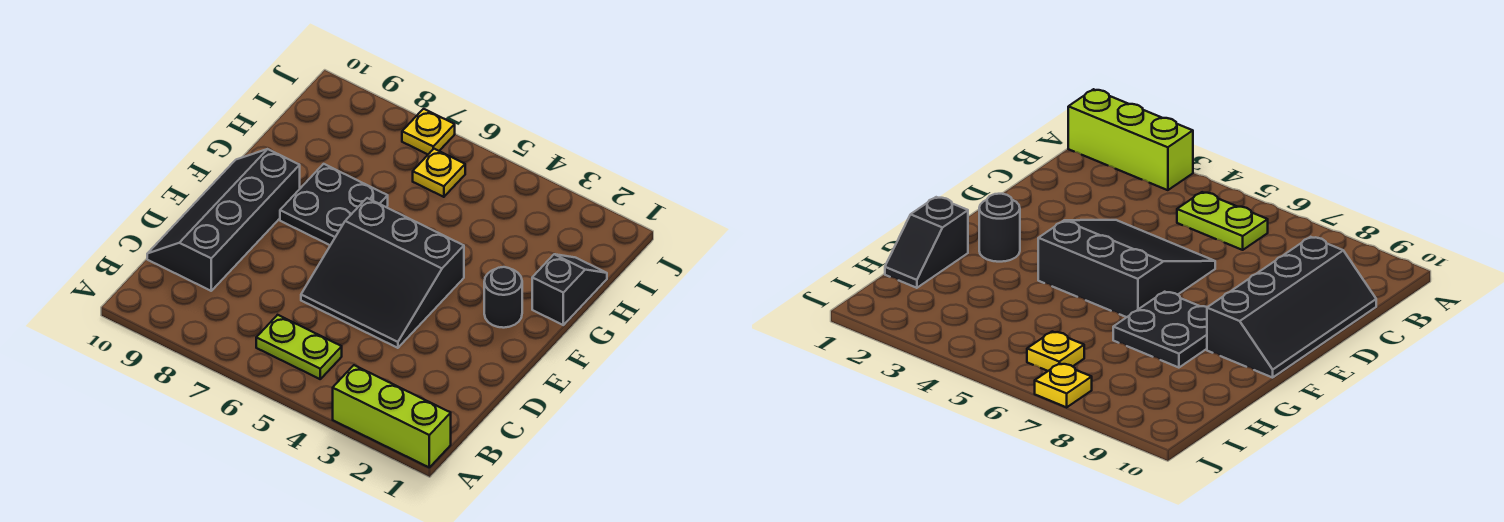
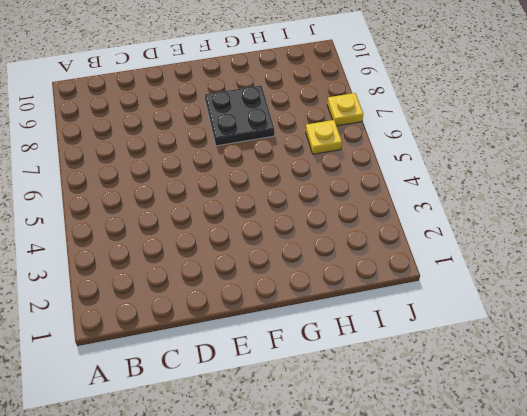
none -> lime 1x3 brick [333,365,451,467]
none -> lime 1x2 plate [256,315,342,379]

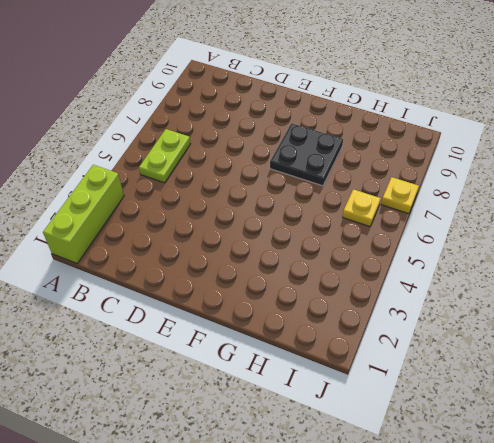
none -> black 2x4 slope [147,149,300,291]
none -> black 3x3 slope [301,198,464,348]

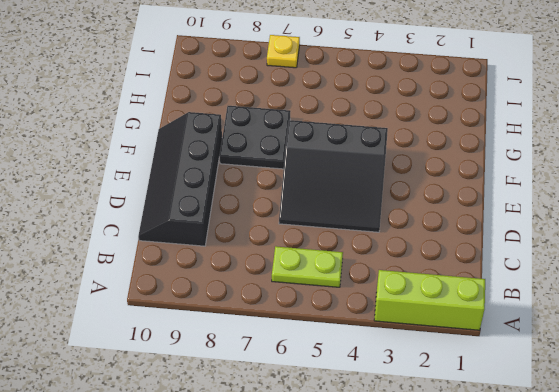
none -> black 1x1 round brick [484,267,522,328]
none -> black 1x2 slope [532,254,607,325]

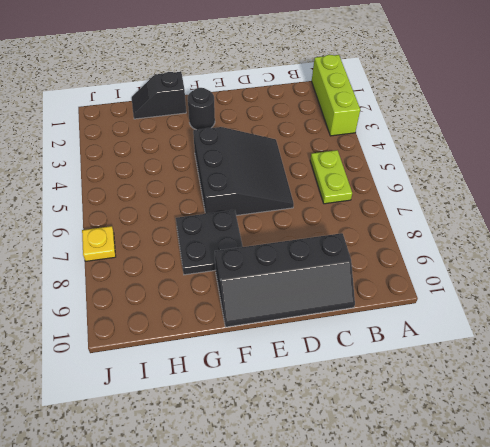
none -> yellow 1x1 plate [413,149,465,197]

